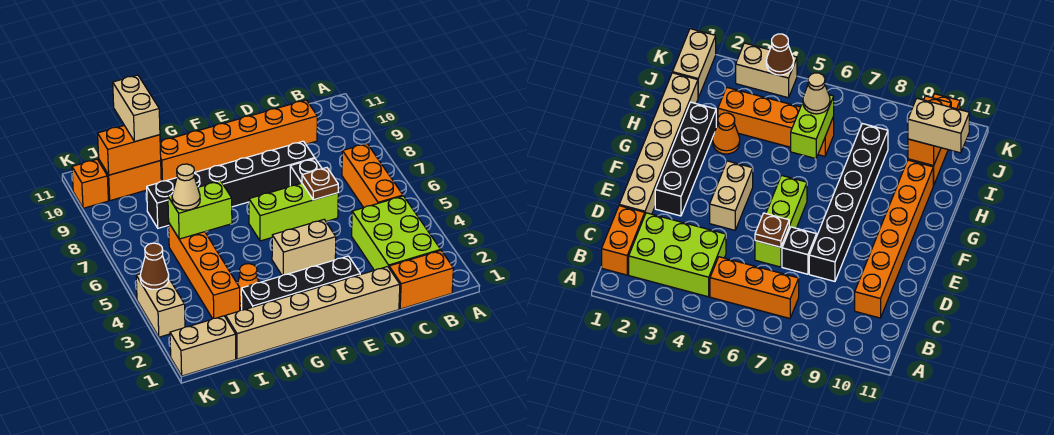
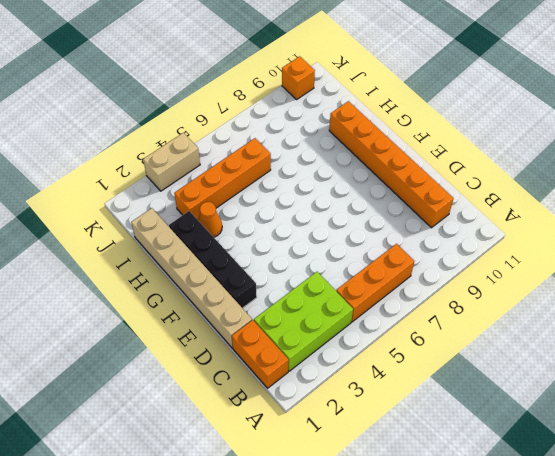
none -> lime 1x3 brick [249,183,338,241]
none -> black 1x1 brick [290,159,322,186]
none -> black 1x6 brick [147,141,315,228]

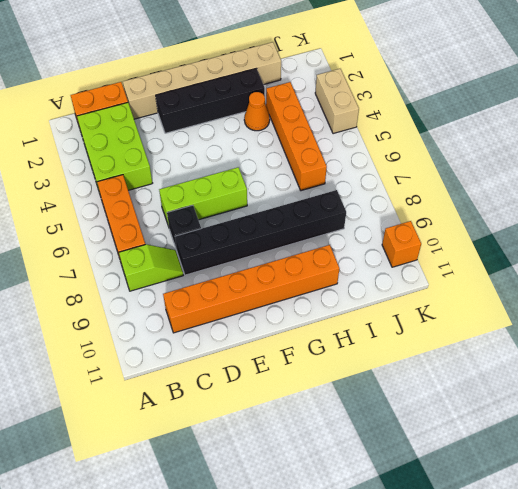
lime 1x2 slope [119,244,183,291] -> none
none -> tan 1x2 brick [272,220,336,275]
none -> orange 1x2 brick [99,160,161,201]
none -> tan 1x2 brick [170,316,236,376]

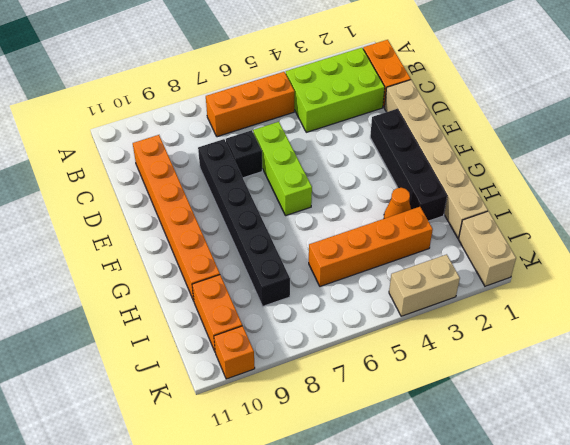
none -> tan 1x2 brick [272,220,336,275]
none -> brown 1x1 plate [302,168,338,200]
none -> lime 1x2 brick [168,181,232,239]

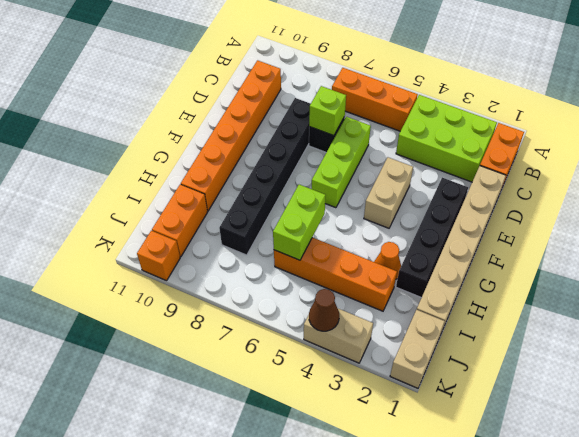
lime 1x1 brick [309,86,346,136] -> none
none -> brown 1x1 plate [302,168,338,200]
none -> orange 1x2 brick [98,125,161,175]
none -> tan 1x1 cone [172,164,200,210]

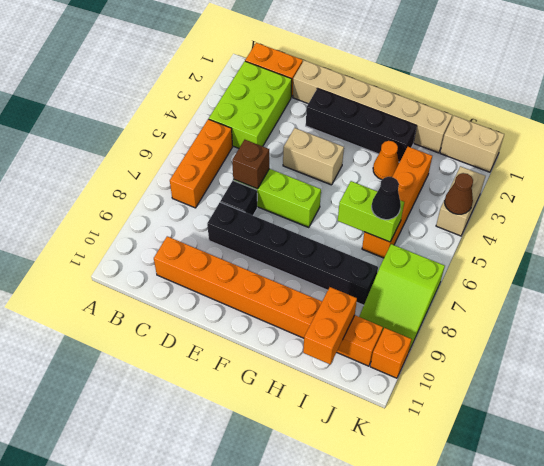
brown 1x1 brick [232,140,269,189] -> brown 1x1 plate [302,168,338,200]
black 1x1 cone [372,177,401,220] -> tan 1x1 cone [172,164,200,210]
orange 1x2 brick [303,287,357,364] -> orange 1x2 brick turned to [98,125,161,175]
lime 2x3 slope [359,244,445,351] -> none
none -> tan 1x2 brick [113,75,160,141]

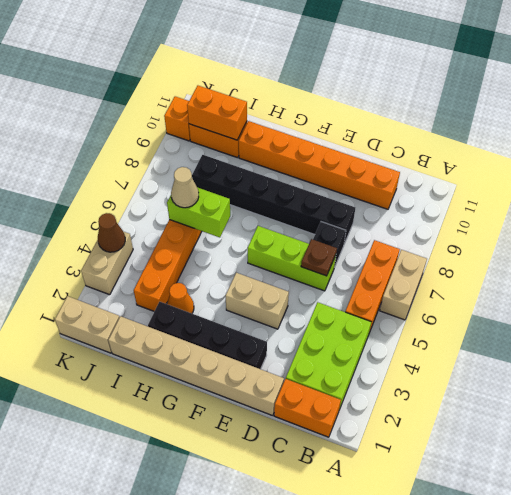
tan 1x2 brick [380,250,427,320] -> tan 1x2 brick moved to [113,75,160,141]

